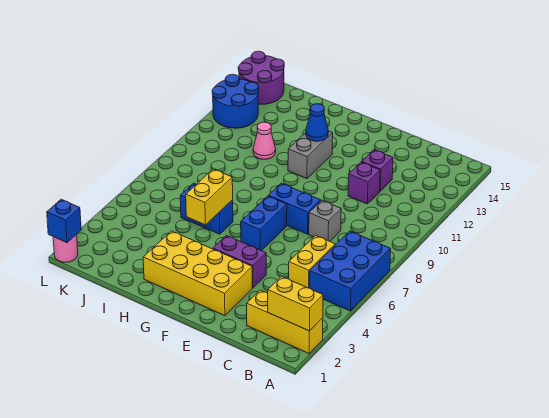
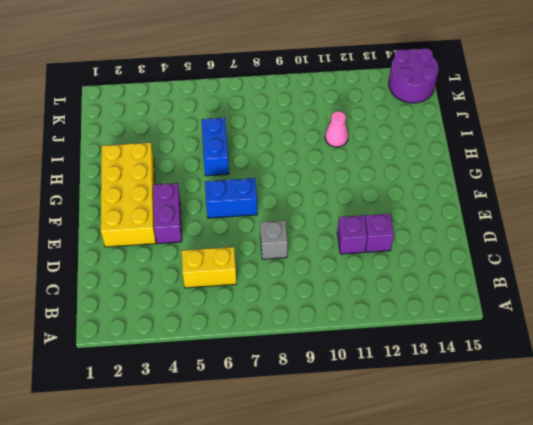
none -> yellow 1x3 brick [247,290,323,353]
none -> blue 2x3 brick [310,231,391,311]
none -> blue 1x2 brick [268,183,321,234]

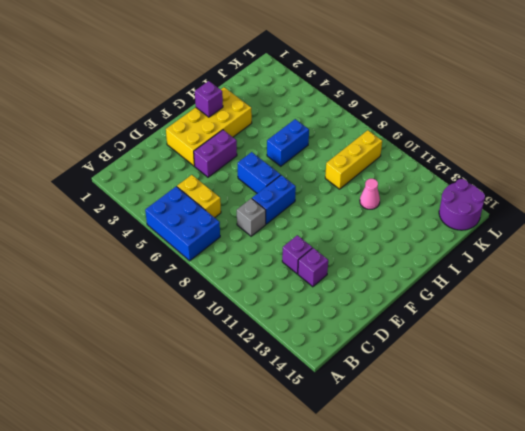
purple 1x1 brick [195,81,223,117] -> none
yellow 1x3 brick [325,130,382,189] -> yellow 1x3 brick moved to [247,290,323,353]
none -> grey 1x2 brick [288,131,333,179]
none -> blue 2x2 round brick [212,74,259,128]
none -> pink 1x1 round brick [53,234,78,262]

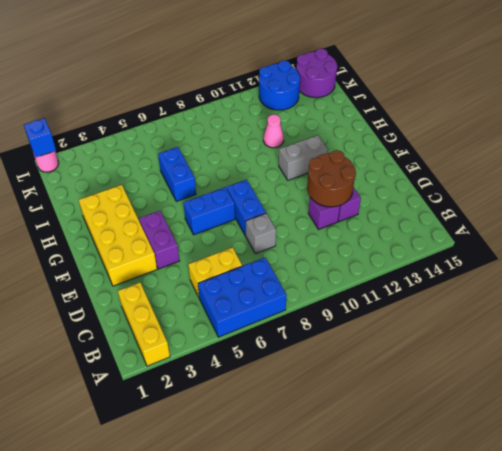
brown 2x2 round brick [307,150,356,207] -> none
none -> yellow 1x2 brick [268,276,323,331]
none -> blue 1x1 cone [306,104,328,141]
none -> yellow 1x2 brick [186,169,233,225]

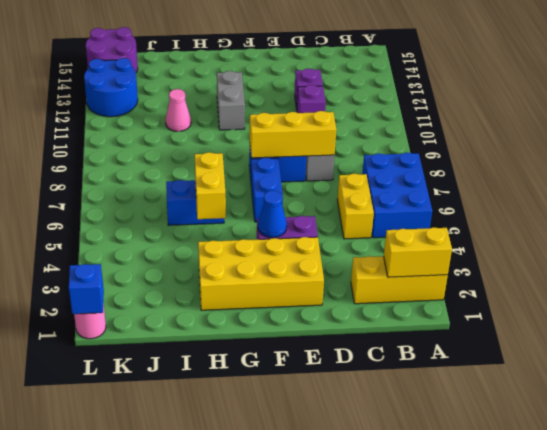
yellow 1x3 brick [250,111,336,158] -> none
blue 1x1 cone [258,191,287,238] -> blue 1x1 cone moved to [306,104,328,141]

